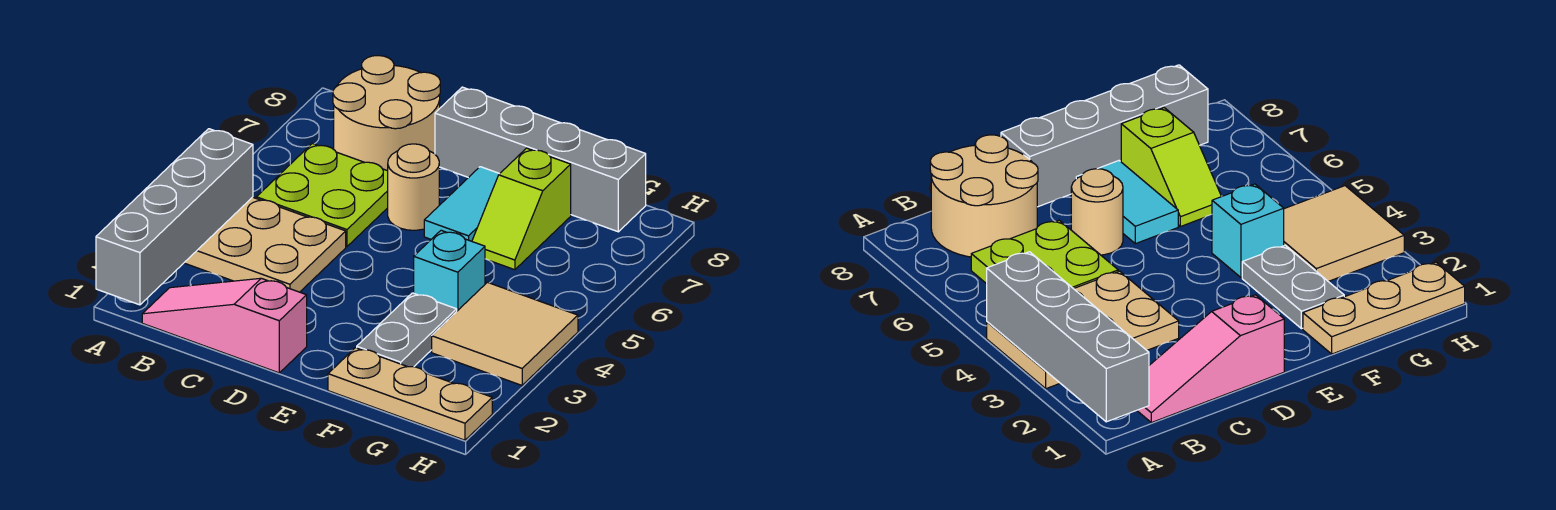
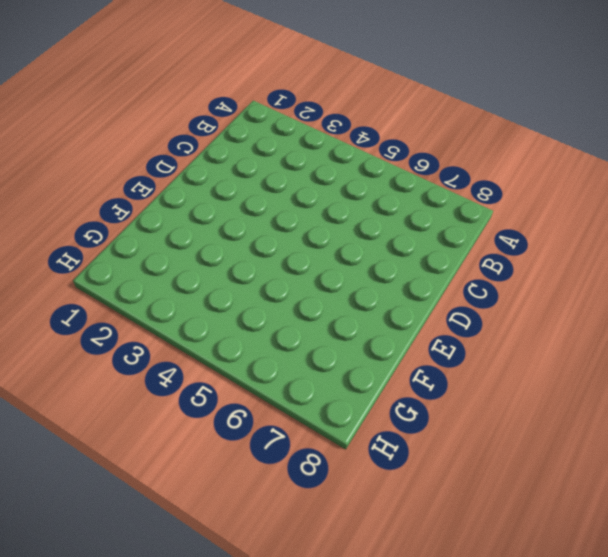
none -> tan 2x3 plate [184,197,346,292]
none -> pink 1x3 slope [142,278,307,373]
none -> lime 2x2 plate [256,144,388,247]

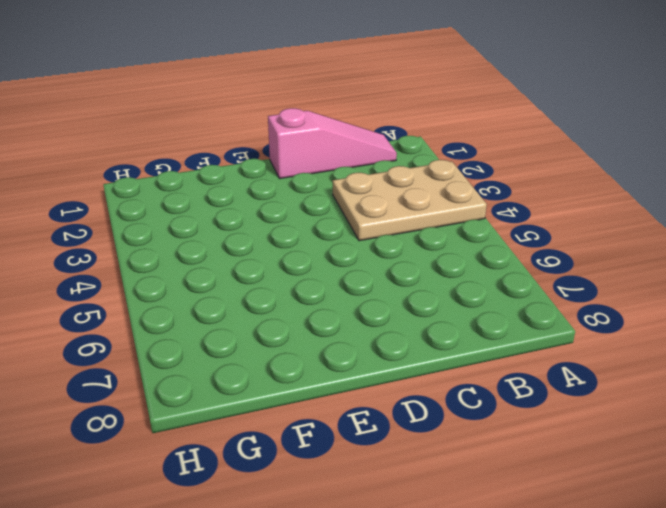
none -> lime 2x2 plate [256,144,388,247]
none -> tan 2x2 round brick [333,56,440,171]
none -> tan 1x1 round brick [388,144,439,230]

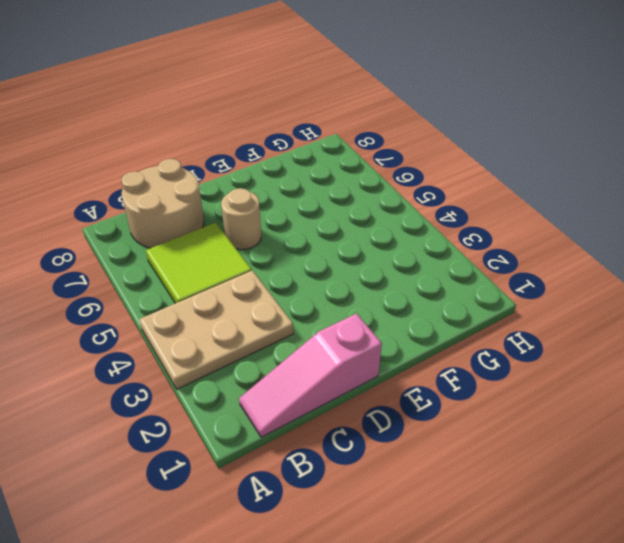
lime 2x2 tile [146,223,252,303] -> lime 2x2 plate [256,144,388,247]
none -> grey 1x4 brick [435,87,646,232]
none -> cyan 1x2 tile [424,167,499,241]
none -> tan 1x3 plate [328,348,492,440]

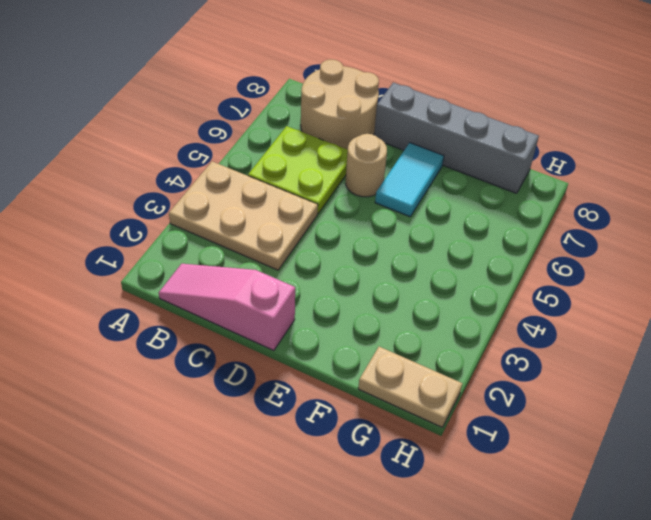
tan 1x2 plate [358,347,462,427] -> tan 1x3 plate [328,348,492,440]
none -> grey 1x2 plate [357,293,457,367]
none -> cyan 1x1 brick [414,230,485,311]
none -> lime 1x2 slope [472,148,571,270]

